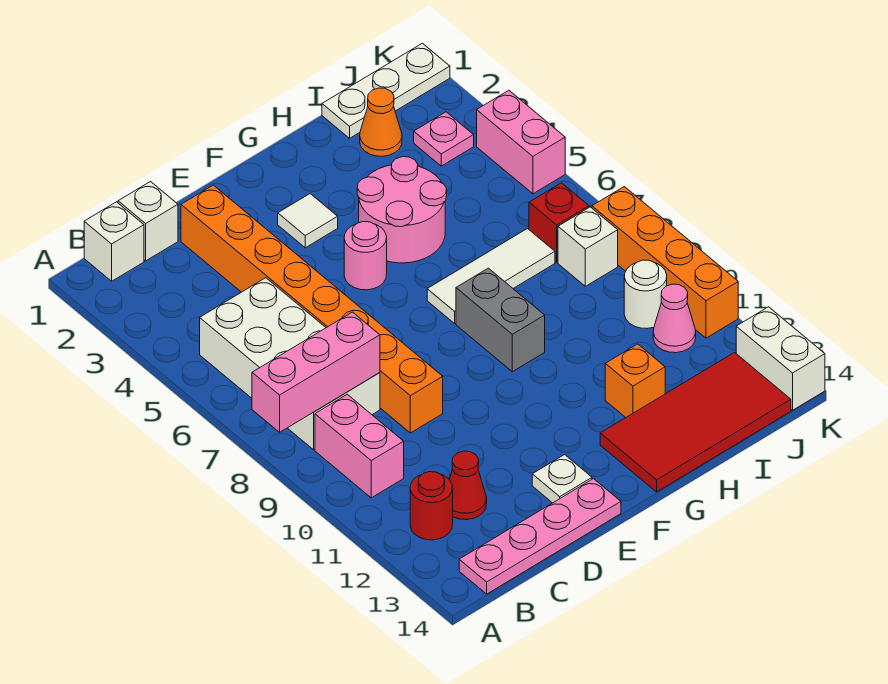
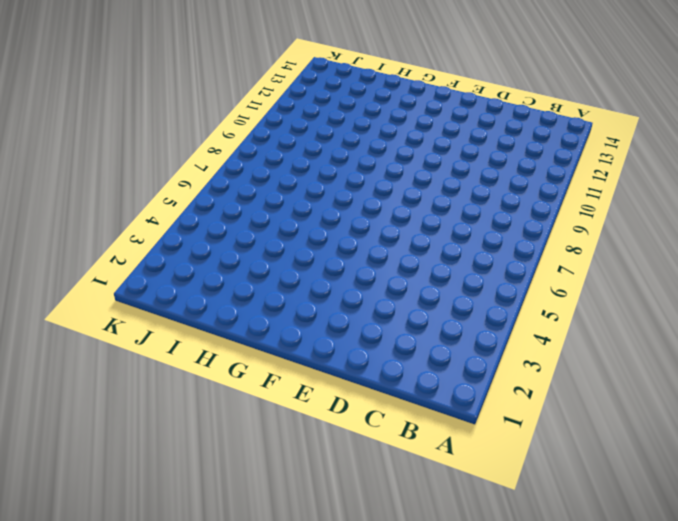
none -> white 1x1 brick [84,202,144,281]
none -> white 2x4 brick [200,278,380,450]
none -> pink 1x2 brick [315,394,404,498]

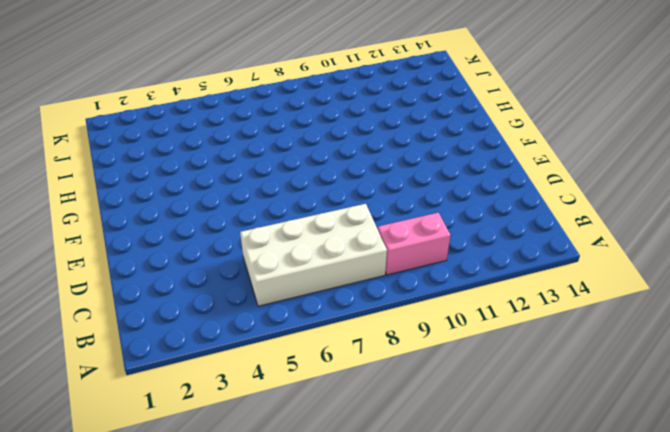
none -> white 1x1 brick [84,202,144,281]
none -> red 1x1 round brick [410,472,453,540]
none -> pink 1x4 plate [459,479,621,594]

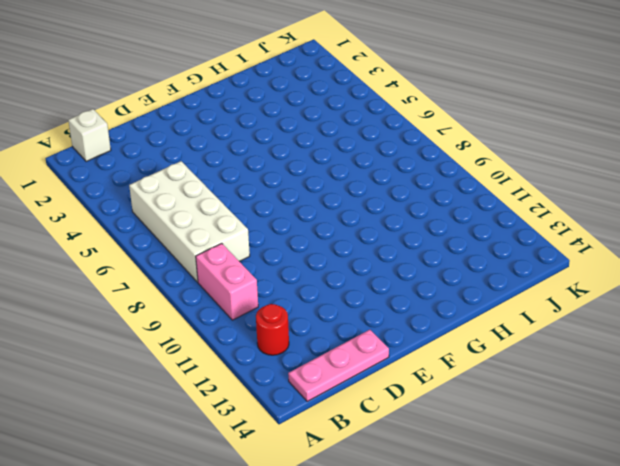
pink 1x3 plate [288,330,389,401] -> pink 1x4 plate [459,479,621,594]
none -> white 1x1 brick [118,182,178,261]
none -> red 1x1 cone [449,451,487,520]
none -> orange 1x8 brick [181,185,443,433]

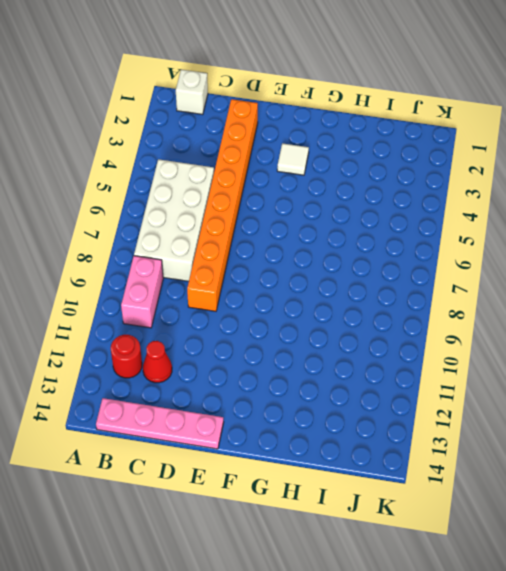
none -> white 1x1 brick [118,182,178,261]
none -> white 1x1 plate [532,455,592,503]
none -> pink 1x1 round brick [344,222,387,290]

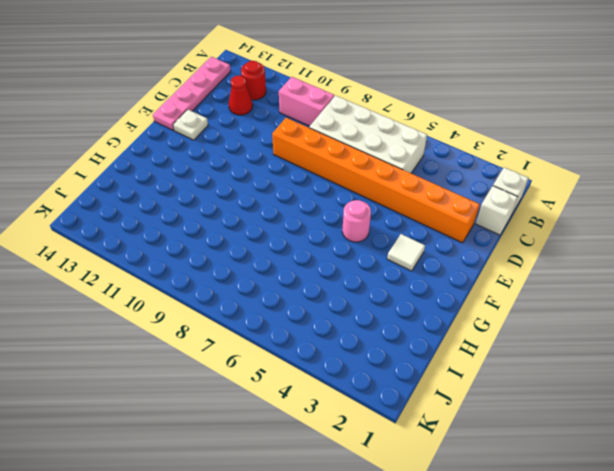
none -> pink 2x2 round brick [357,157,447,263]
none -> white 1x3 tile [427,229,555,323]
none -> grey 1x2 brick [456,268,545,372]

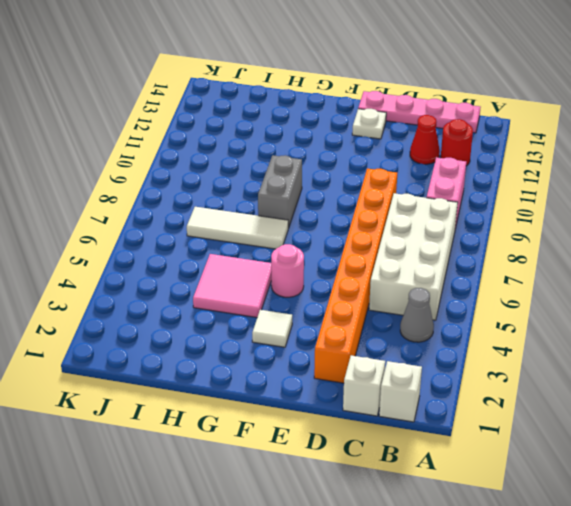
grey 1x1 cone [400,288,434,342] -> none
pink 2x2 tile [193,254,271,318] -> pink 2x2 round brick [357,157,447,263]
none -> red 2x4 tile [600,353,791,492]
none -> orange 1x1 brick [605,344,665,418]
none -> white 1x3 plate [322,43,450,138]

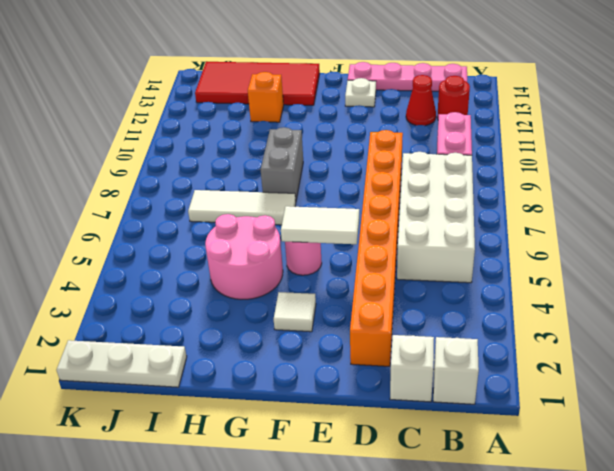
white 1x2 tile [281,206,359,244] -> none
none -> orange 1x1 cone [360,88,402,156]
none -> pink 1x1 plate [414,112,474,166]
none -> red 1x1 brick [529,183,589,262]

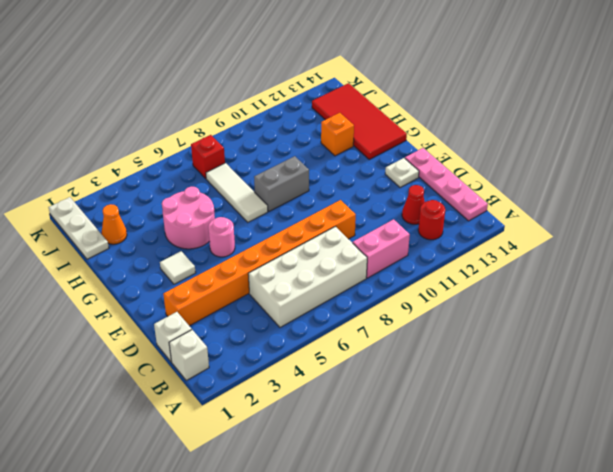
none -> pink 1x1 plate [414,112,474,166]
none -> white 1x1 brick [558,207,618,286]
none -> white 1x1 round brick [624,260,667,328]

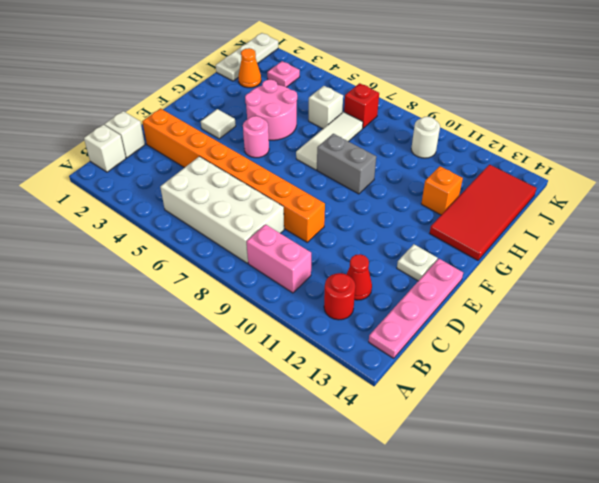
white 1x1 brick [309,86,343,129] -> white 1x1 brick moved to [558,207,618,286]
none -> pink 1x1 cone [653,284,696,353]
none -> pink 1x2 brick [477,90,565,194]
none -> orange 1x4 brick [592,187,738,338]

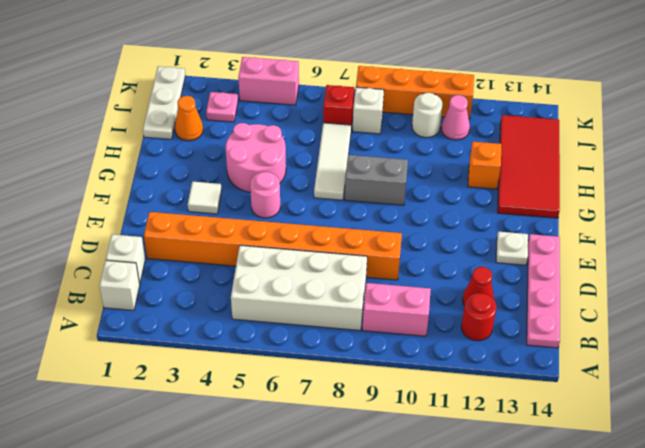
none -> white 1x2 brick [736,307,825,410]
none -> pink 1x3 brick [252,312,380,432]

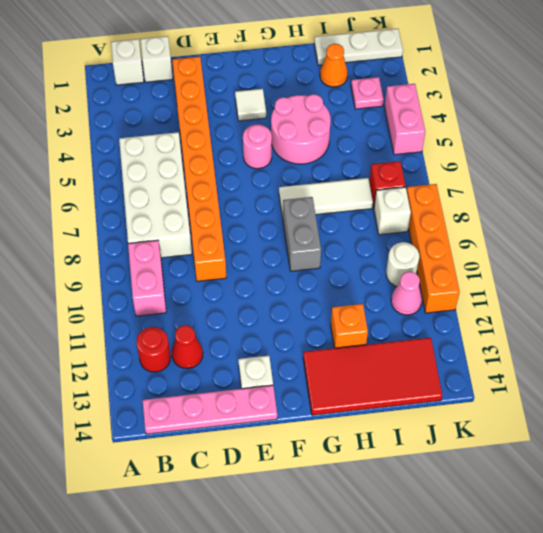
none -> white 1x2 brick [736,307,825,410]
none -> pink 1x3 brick [252,312,380,432]

